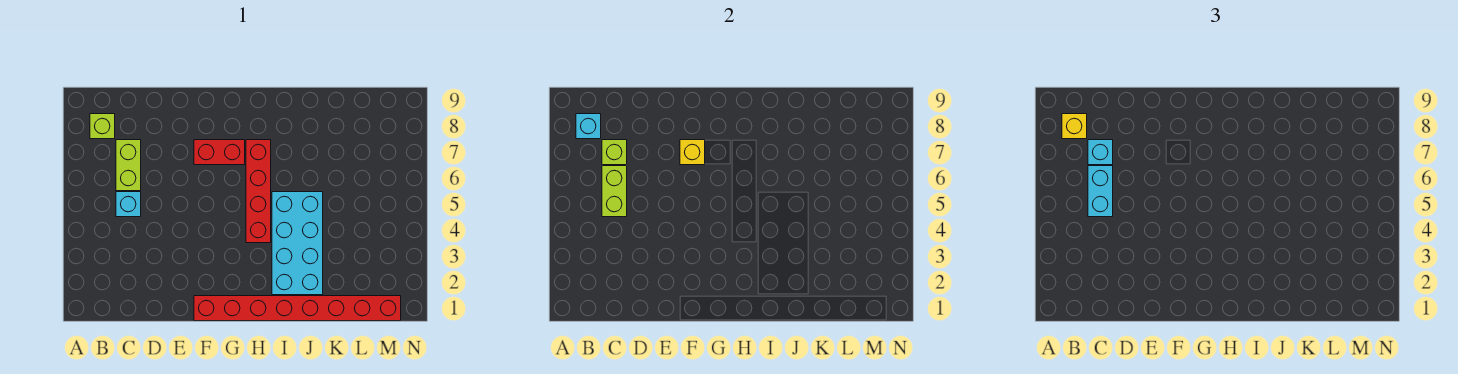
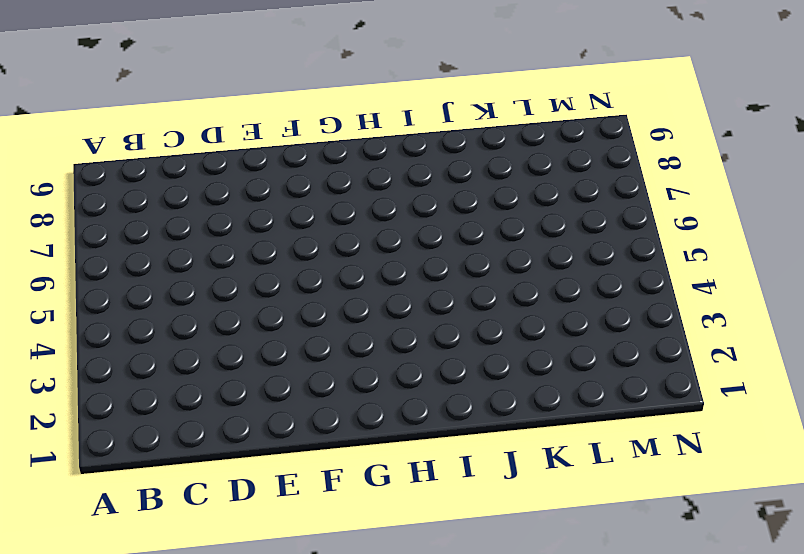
none -> lime 1x1 brick [90,114,115,139]
none -> cyan 1x1 brick [116,192,141,217]
none -> lime 1x2 brick [116,140,141,191]

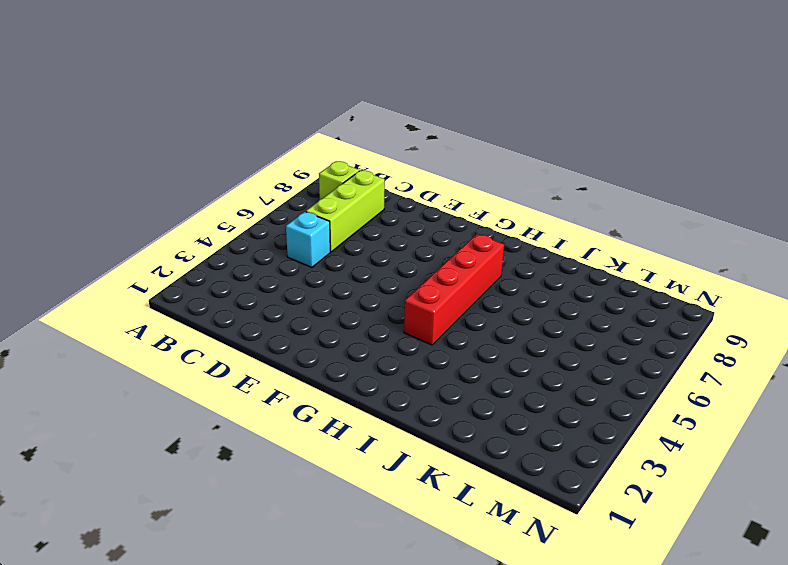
lime 1x3 brick [306,170,385,252] -> lime 1x2 brick [116,140,141,191]
none -> red 1x8 brick [194,296,401,321]
none -> red 1x2 brick [194,140,245,165]
none -> cyan 2x4 brick [272,192,323,295]

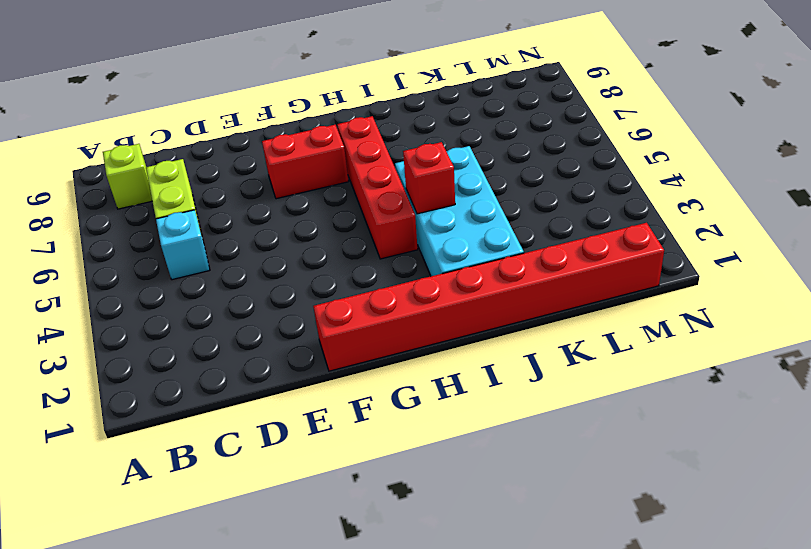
red 1x1 brick [403,142,455,214] -> none
none -> cyan 1x1 brick [576,114,601,139]
none -> lime 1x2 brick [602,166,627,217]
none -> lime 1x1 brick [602,140,627,165]

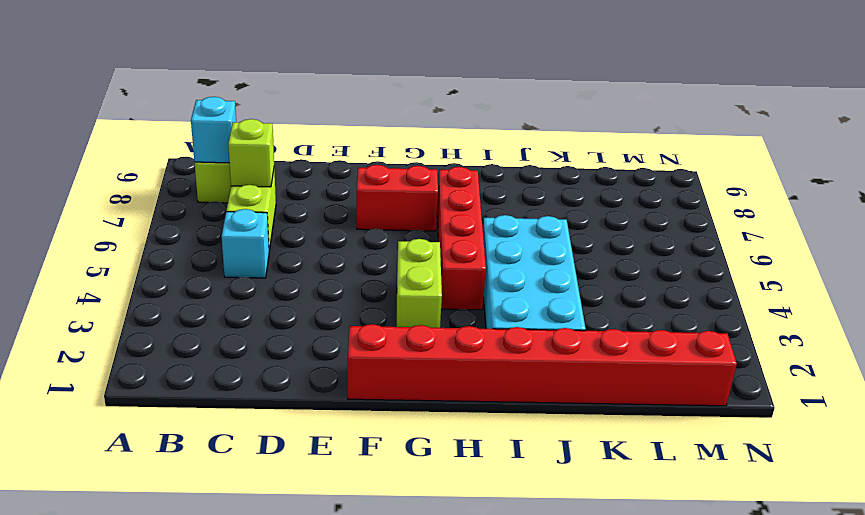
lime 1x2 brick [397,239,442,328] -> lime 1x2 brick moved to [602,166,627,217]
none -> yellow 1x1 brick [680,140,705,165]
none -> yellow 1x1 brick [1062,114,1087,139]
none -> cyan 1x2 brick [1088,166,1113,217]

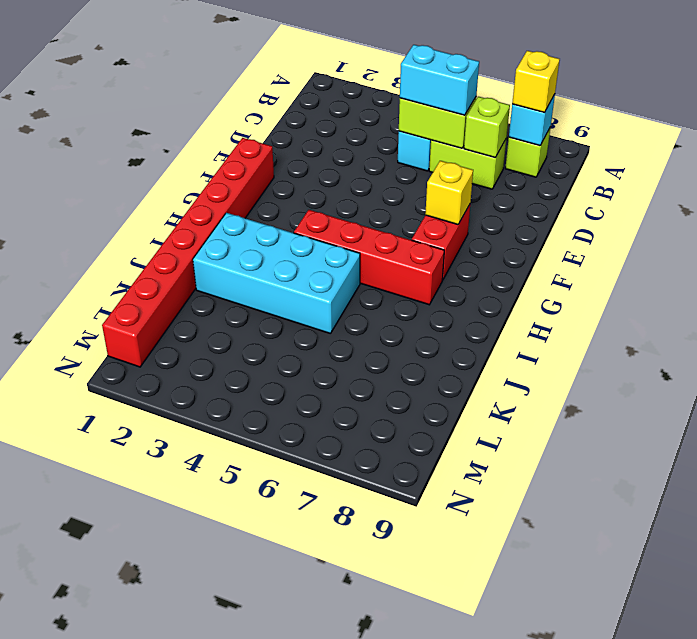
none -> cyan 1x1 brick [1088,140,1113,165]

